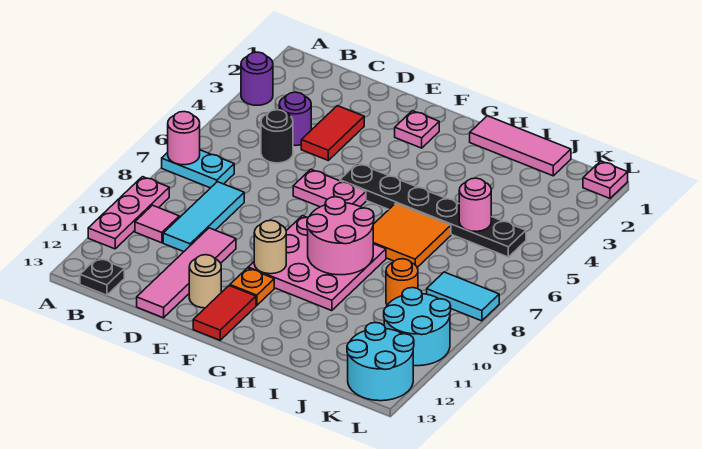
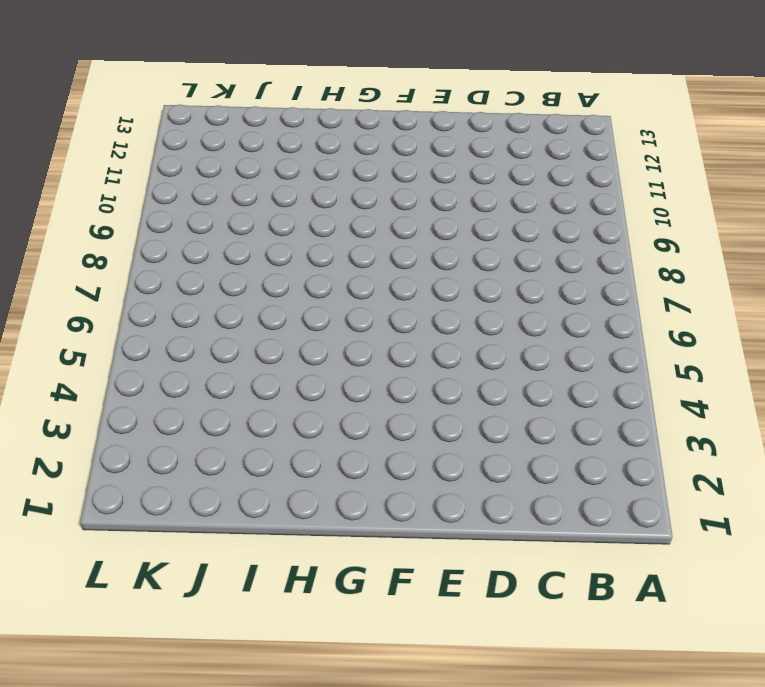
none -> purple 1x1 round brick [241,52,273,105]
none -> cyan 1x2 plate [162,150,234,188]
none -> pink 1x3 plate [88,177,169,249]

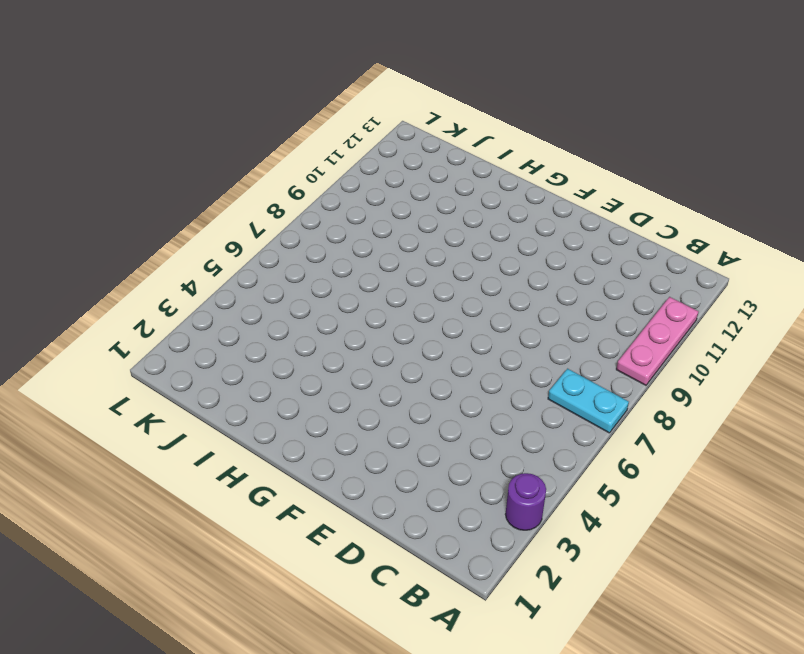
none -> pink 1x1 tile [135,205,179,243]
none -> black 1x1 plate [80,258,124,295]
none -> purple 1x1 round brick [279,92,311,146]

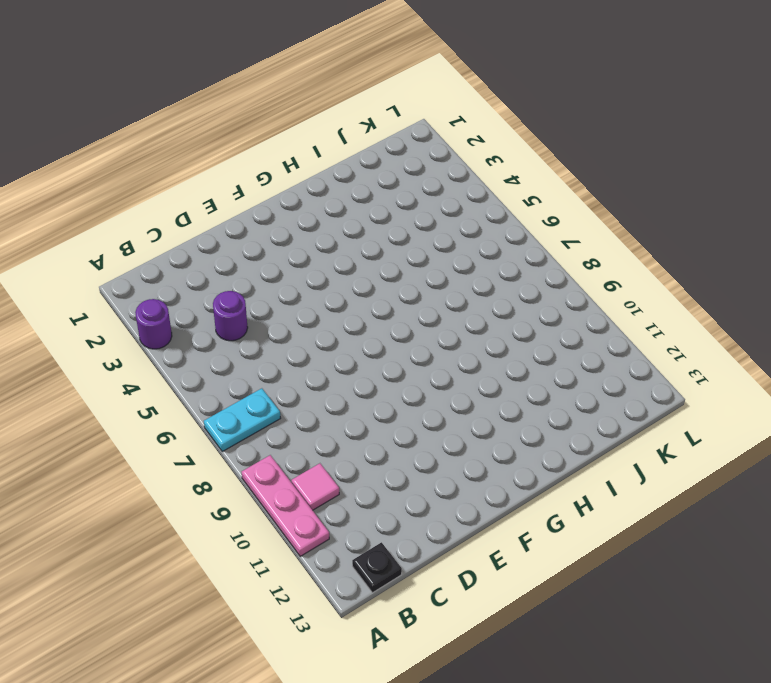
none -> black 1x1 round brick [261,110,293,163]
none -> cyan 1x3 tile [163,182,244,252]
none -> red 1x2 tile [301,106,364,160]

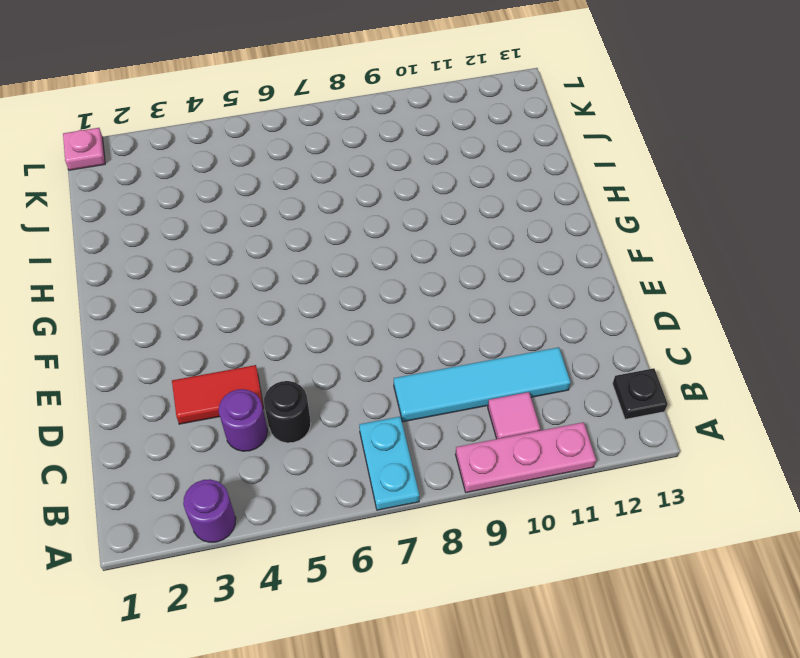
cyan 1x4 tile [394,347,570,422] -> cyan 1x3 tile [163,182,244,252]
none -> pink 1x4 tile [137,228,236,318]
none -> pink 1x2 plate [293,169,366,207]
none -> tan 1x1 round brick [189,255,221,308]

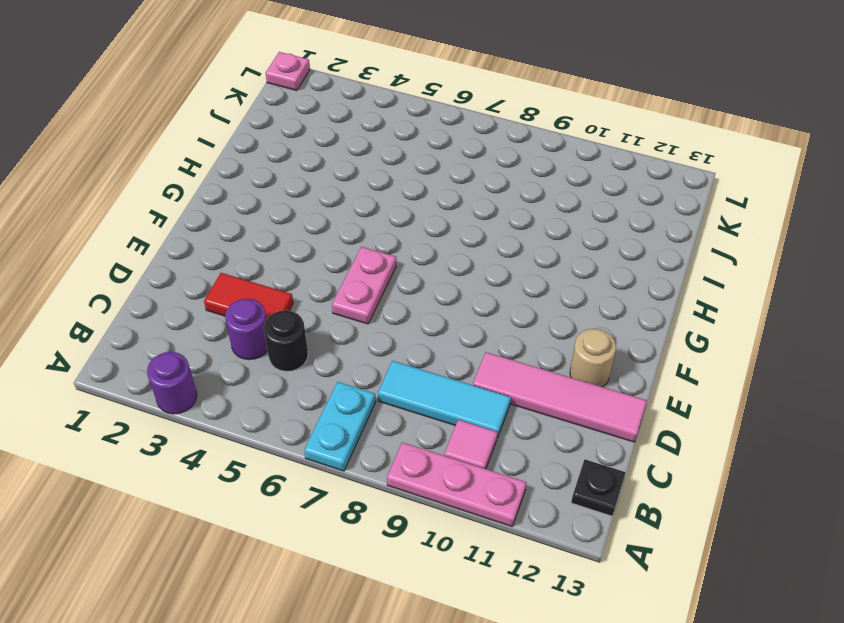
none -> pink 1x1 plate [395,111,439,148]
none -> black 1x6 plate [340,163,526,257]
none -> pink 3x3 plate [248,216,386,311]

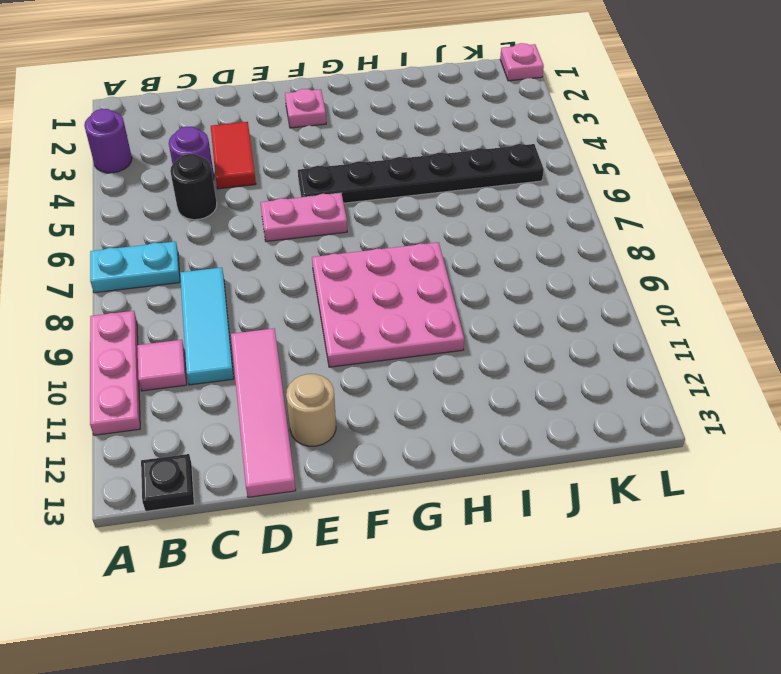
none -> orange 1x1 plate [230,268,274,305]
none -> red 1x2 tile [193,286,256,340]
none -> pink 1x3 tile [470,116,571,176]

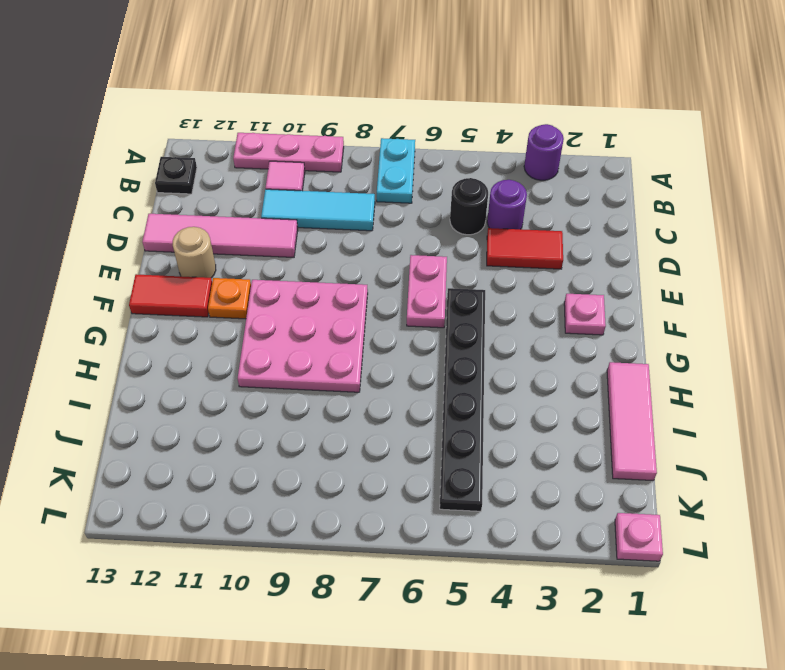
none -> orange 2x2 tile [373,203,451,267]
none -> orange 1x1 round brick [386,259,418,305]
none -> cyan 1x2 tile [427,272,499,321]

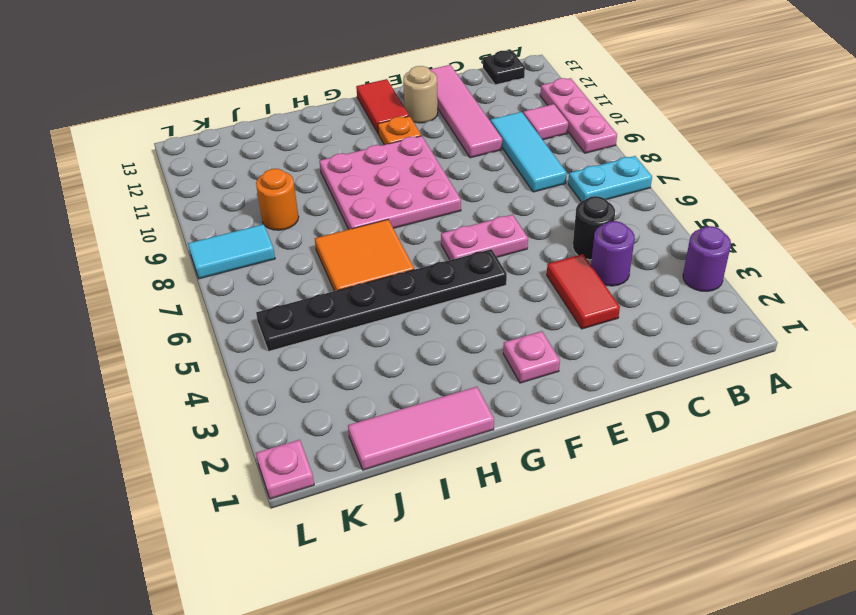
none -> cyan 2x2 round brick [384,288,451,366]
none -> cyan 2x2 round brick [347,323,414,401]
none -> pink 1x1 round brick [168,112,200,165]

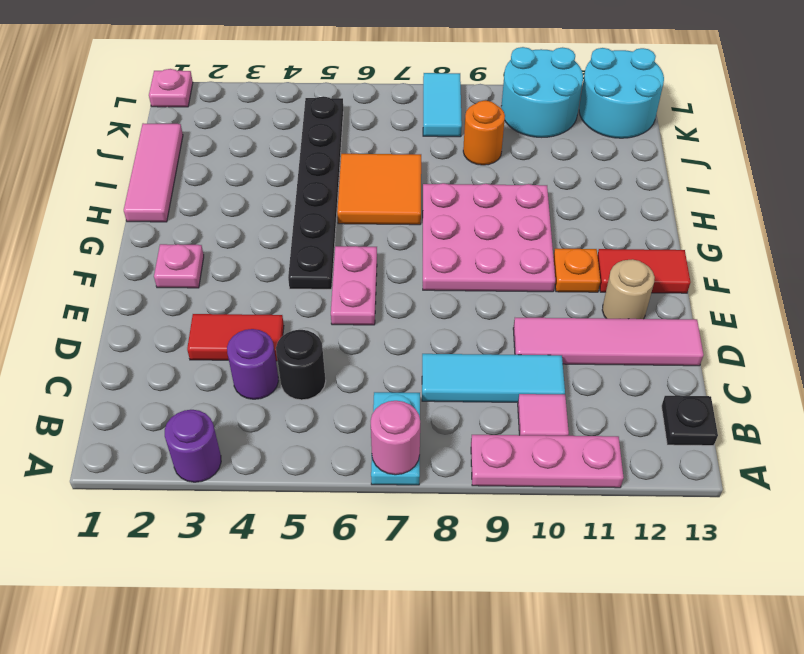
none -> tan 1x1 round brick [254,220,286,274]
none -> pink 2x2 round brick [307,197,374,275]
none -> pink 1x1 round brick [459,178,491,231]

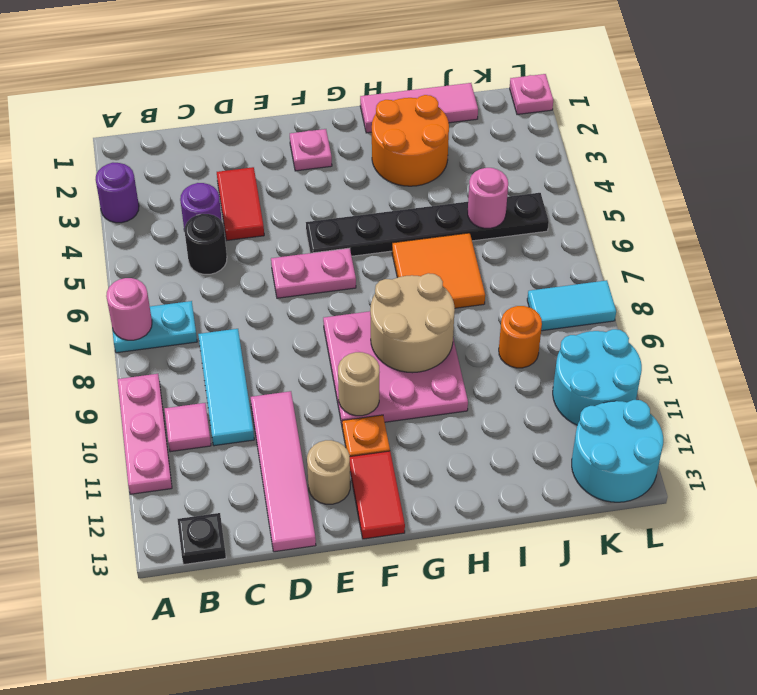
tan 2x2 round brick [370,273,455,373] -> pink 2x2 round brick [307,197,374,275]
orange 2x2 round brick [372,95,449,186] -> none

